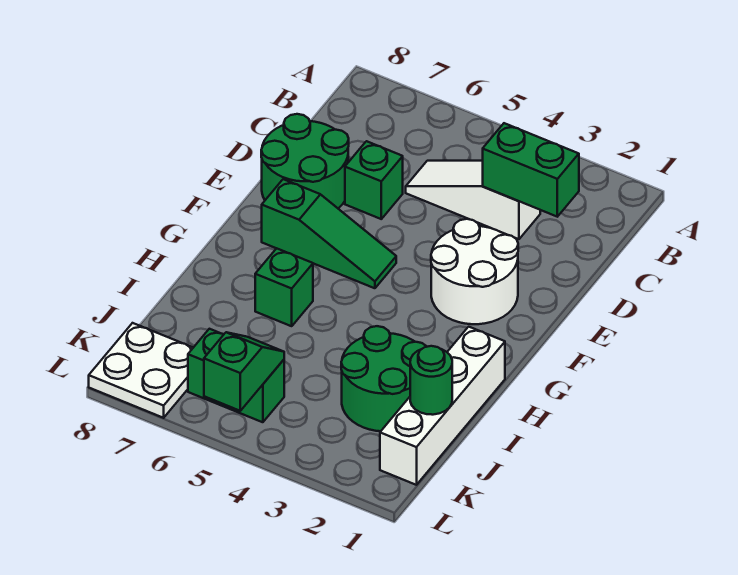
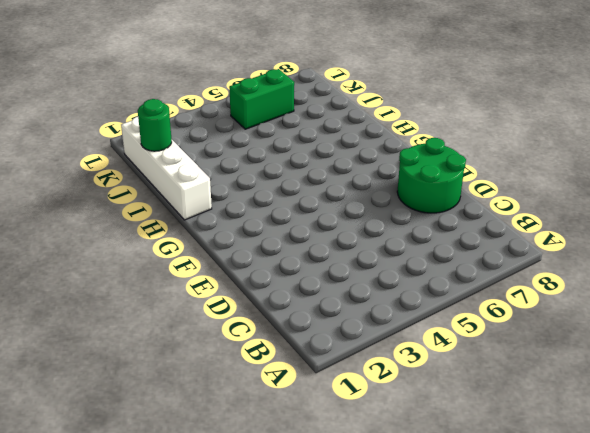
none -> white 1x3 slope [406,161,540,239]
none -> green 1x1 brick [345,141,403,219]
none -> white 2x2 round brick [431,219,518,324]

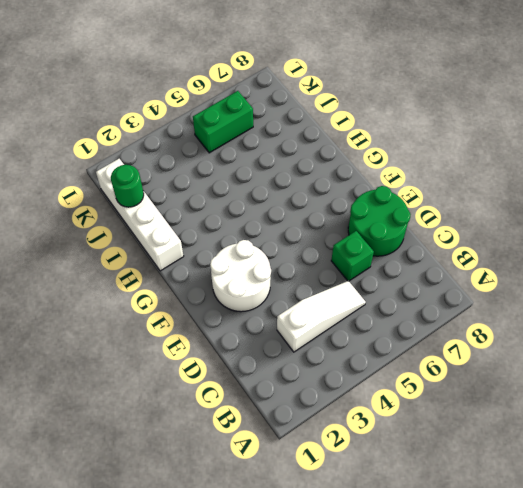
none -> green 1x3 slope [262,179,396,288]
none -> green 1x1 brick [255,248,313,326]
none -> green 2x2 round brick [341,326,427,431]

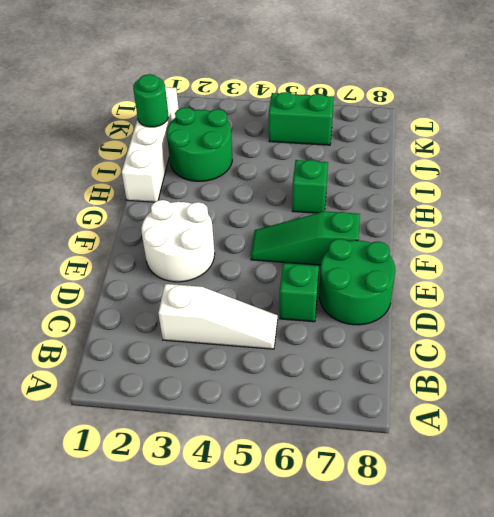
none -> white 2x2 plate [89,323,193,418]
none -> green 1x2 brick [483,123,579,217]
none -> green 1x2 slope [204,332,284,411]

